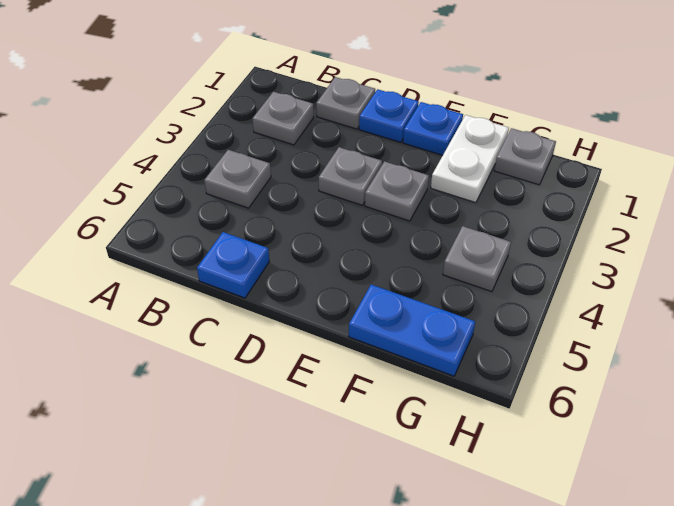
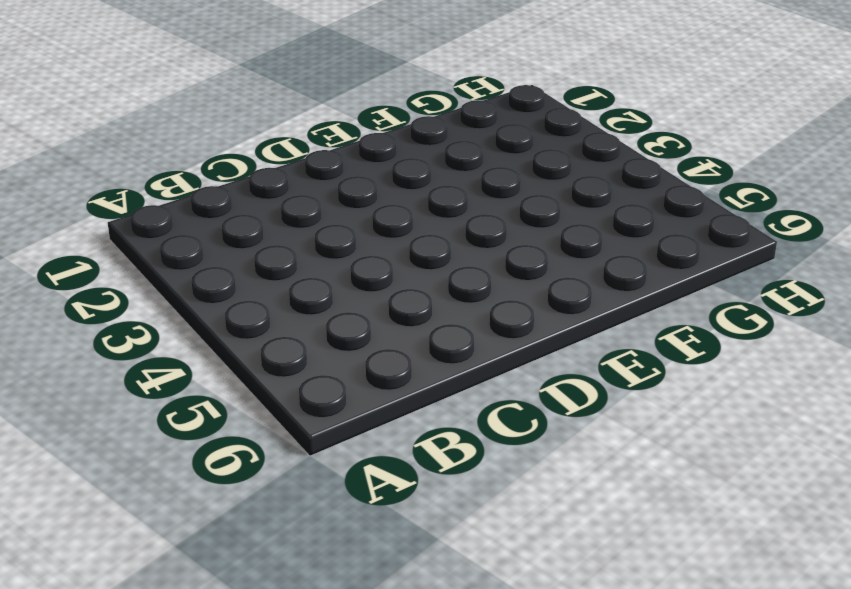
none -> grey 1x1 plate [252,92,314,145]
none -> grey 1x1 plate [204,150,271,208]
none -> grey 1x1 plate [316,77,375,129]

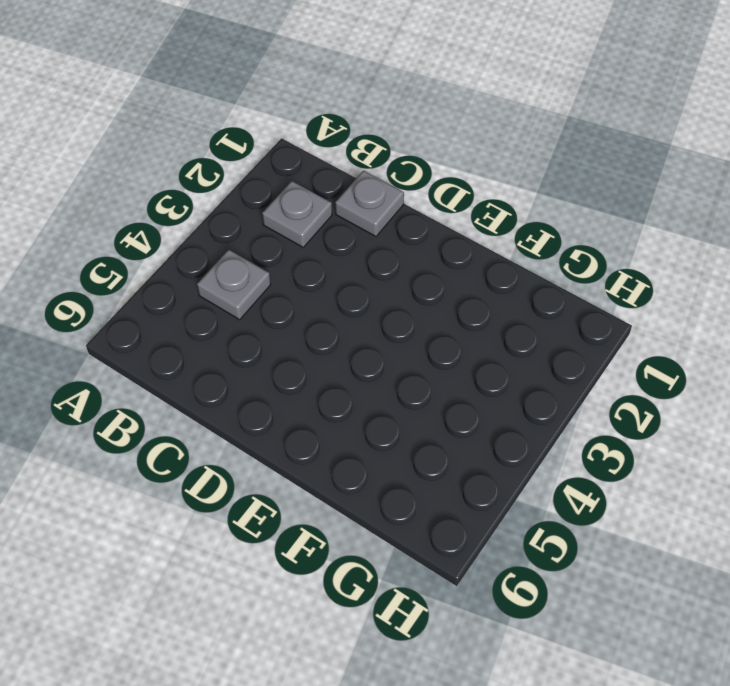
none -> blue 1x1 plate [197,232,269,298]
none -> blue 1x1 plate [359,89,419,142]
none -> grey 1x1 plate [319,147,382,205]

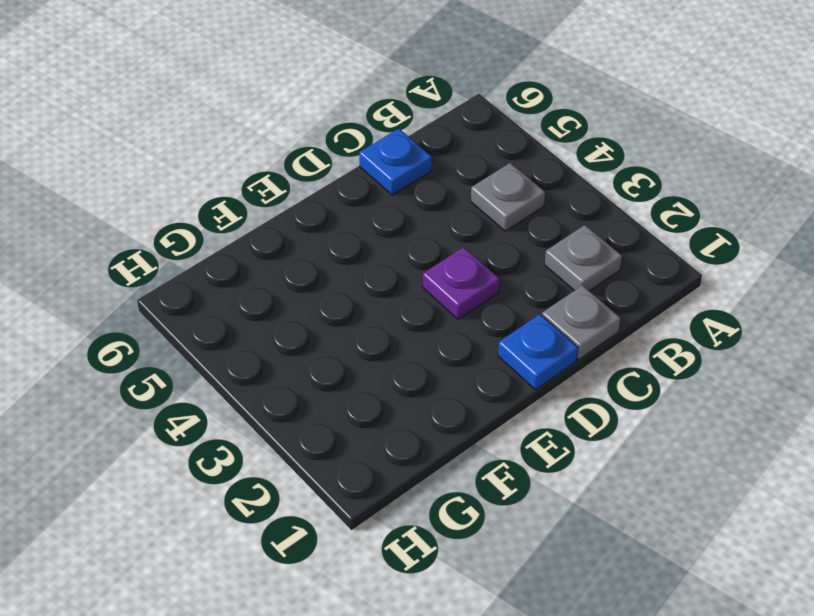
purple 1x1 plate [423,247,499,319] -> grey 1x1 plate [319,147,382,205]
none -> blue 1x1 plate [403,102,463,155]
none -> grey 1x1 plate [365,161,429,221]
none -> white 1x2 plate [431,115,509,203]

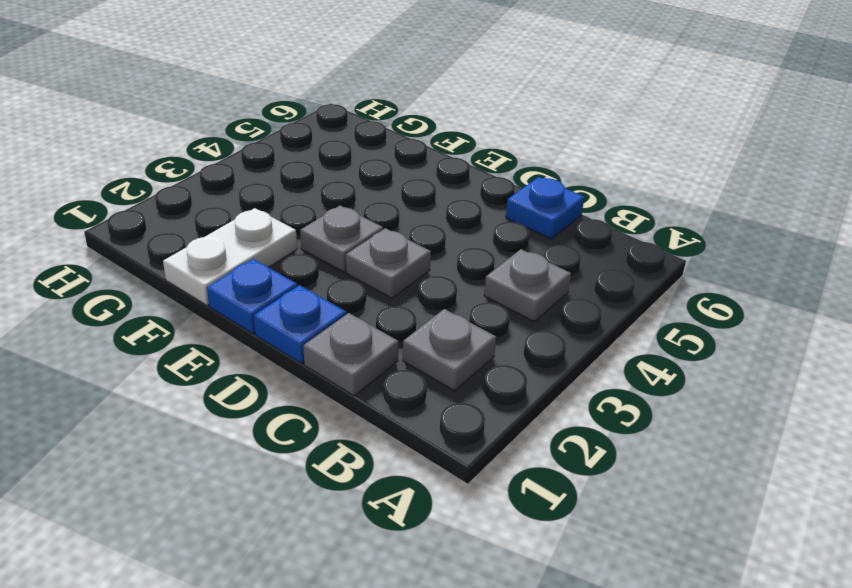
none -> blue 1x2 plate [349,285,475,376]
none -> grey 1x1 plate [494,128,556,185]
none -> grey 1x1 plate [443,226,511,292]

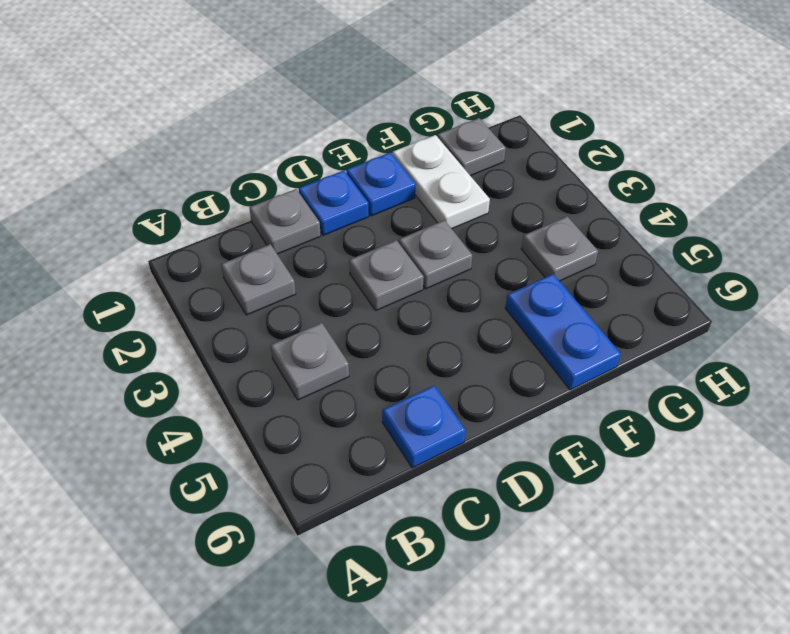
blue 1x2 plate [505,274,620,390] -> blue 1x2 plate turned to [349,285,475,376]

